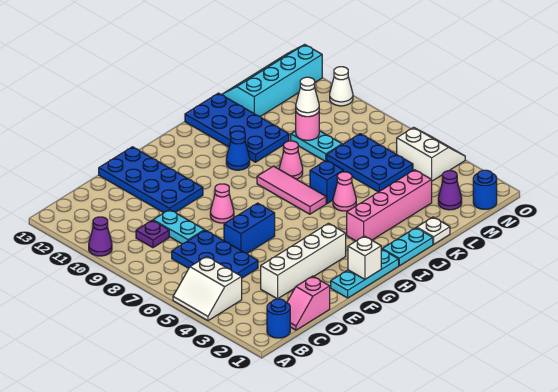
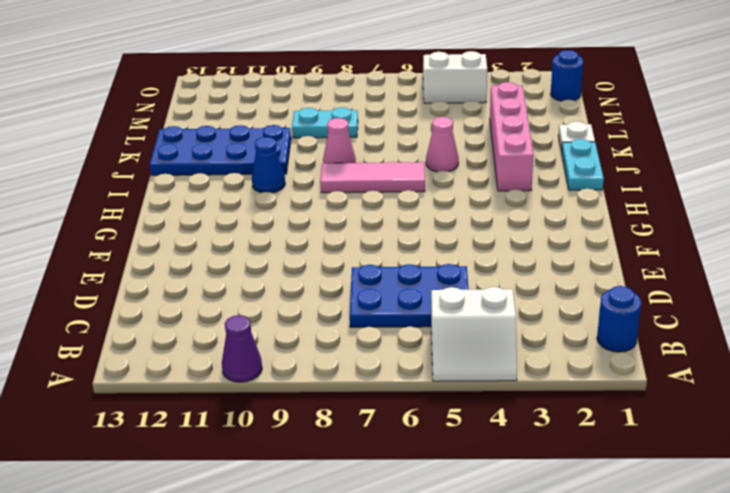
none -> pink 1x2 slope [287,276,330,330]
none -> purple 1x1 plate [136,220,169,248]
none -> white 1x4 brick [261,223,346,299]
none -> cyan 1x2 plate [153,209,204,244]

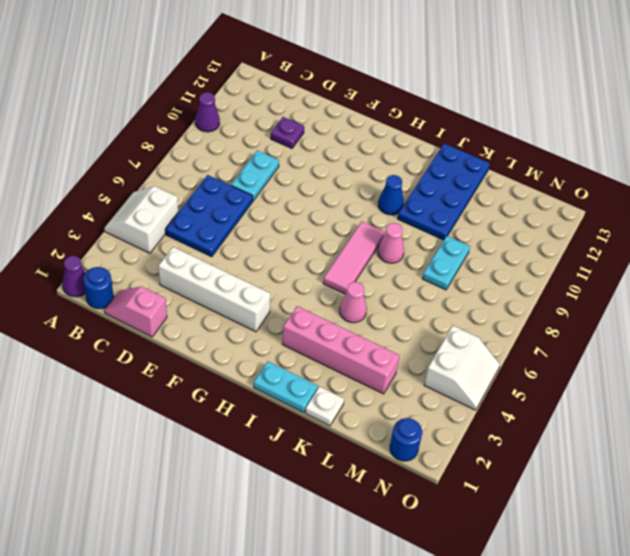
purple 1x1 cone [62,256,86,297] -> purple 1x1 cone moved to [438,171,462,210]
purple 1x1 plate [271,117,304,149] -> purple 1x1 plate moved to [136,220,169,248]
none -> blue 1x2 brick [224,203,275,253]
none -> blue 2x4 plate [99,147,203,213]
none -> cyan 1x3 plate [331,249,399,298]
none -> pink 1x1 cone [210,184,234,223]

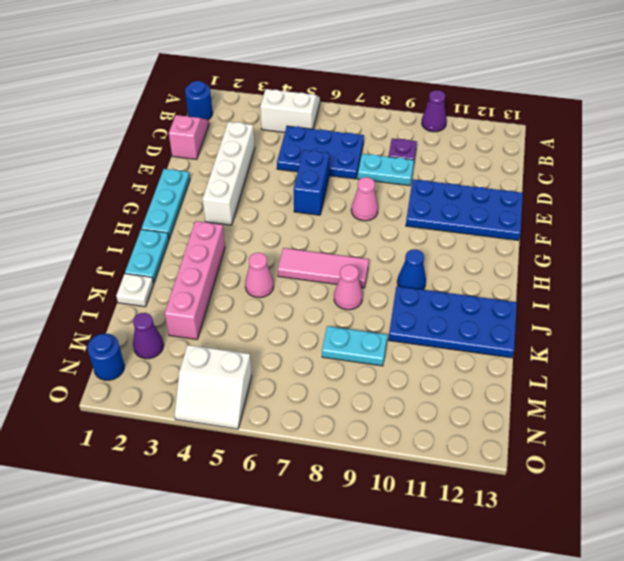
none -> blue 1x1 brick [310,160,343,204]
none -> blue 2x3 plate [327,134,413,192]
none -> cyan 2x4 slope [222,44,322,116]
none -> white 1x1 cone [330,67,353,106]

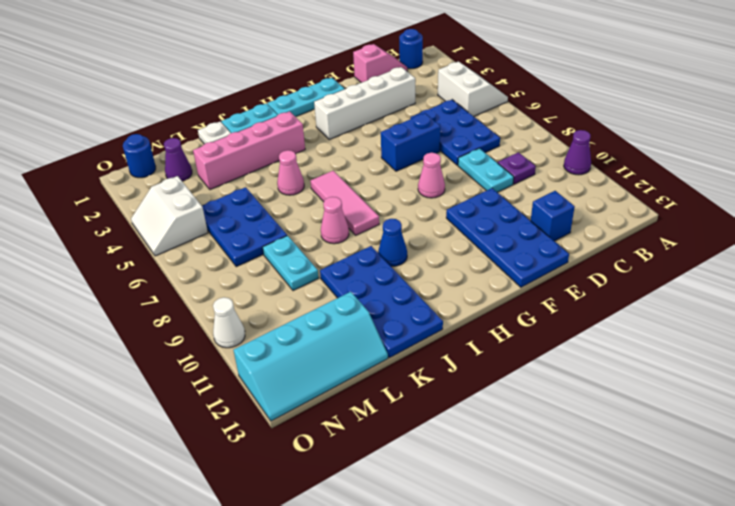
blue 1x1 brick [531,191,575,241] -> blue 1x1 brick moved to [310,160,343,204]
none -> white 1x1 brick [348,236,381,279]
none -> pink 1x1 round brick [296,112,319,140]
none -> white 1x1 cone [296,77,319,117]

